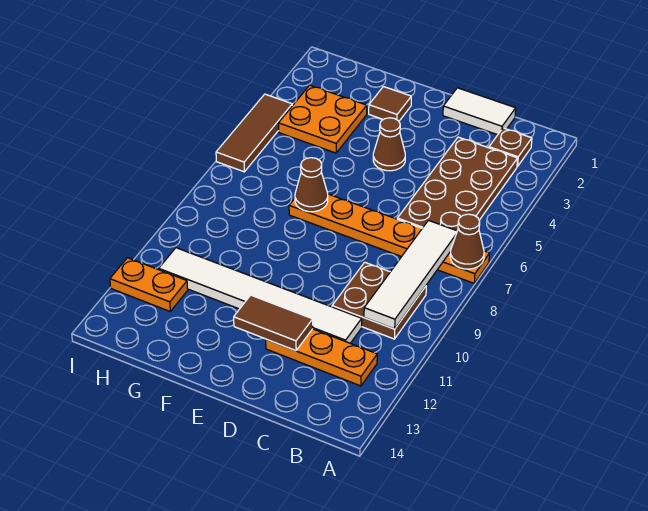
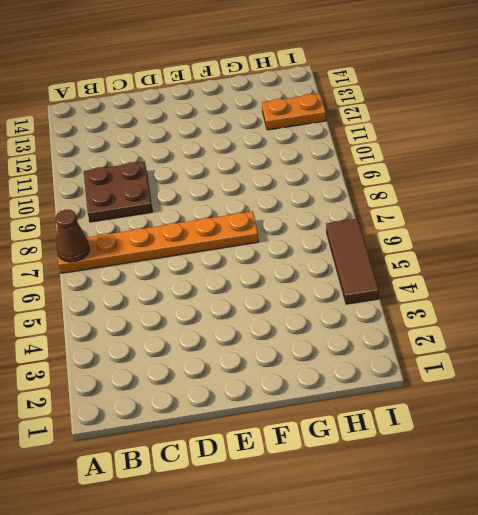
none -> brown 1x1 plate [489,128,532,167]
none -> brown 2x4 plate [397,137,518,231]
none -> orange 1x3 plate [266,329,377,386]

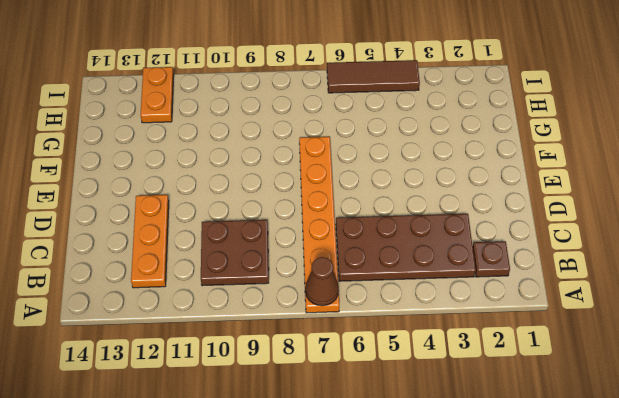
none -> white 1x2 tile [443,88,516,135]
none -> white 1x6 tile [159,248,362,343]
none -> brown 1x1 cone [373,118,405,171]

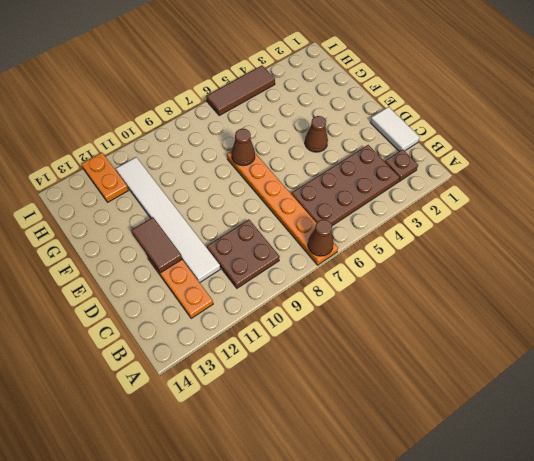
none -> brown 1x1 tile [369,87,411,121]
none -> orange 2x2 plate [278,85,367,153]
none -> white 1x4 tile [364,220,457,329]

